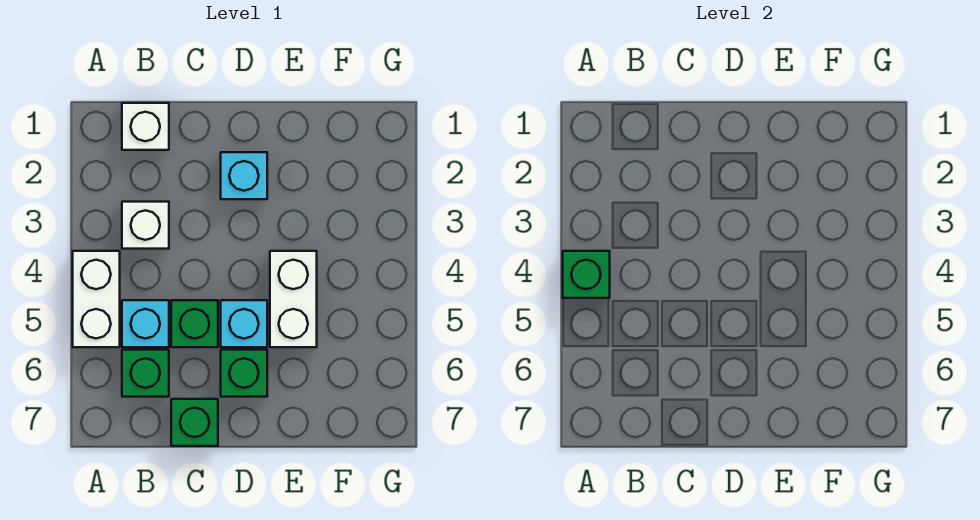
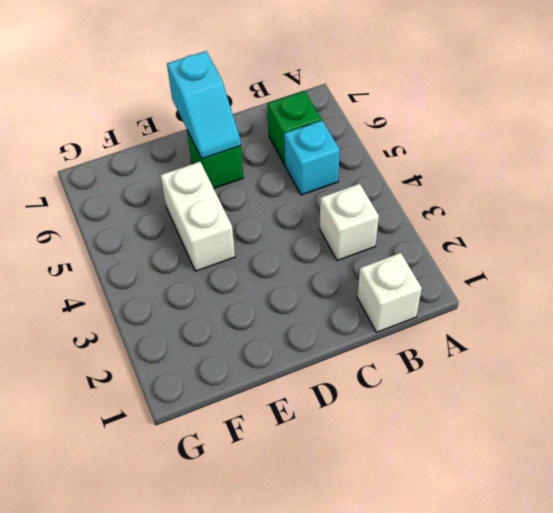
cyan 1x2 slope [167,51,241,159] -> none
none -> white 1x2 brick [73,251,120,347]
none -> green 1x1 brick [171,300,218,347]
none -> green 1x1 brick [171,399,218,446]

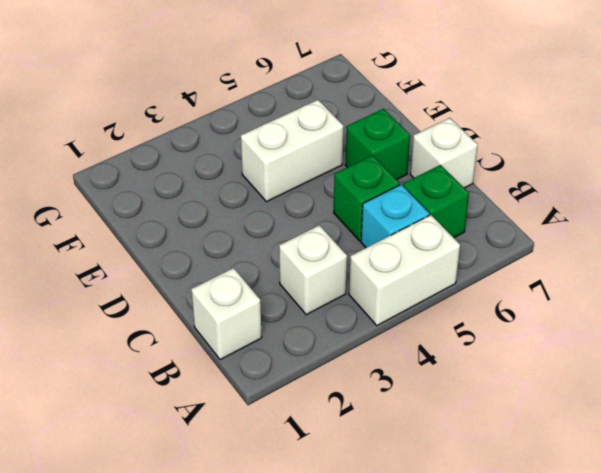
white 1x1 brick [410,118,478,188] -> green 1x1 brick [171,399,218,446]
none -> cyan 1x1 brick [221,152,267,199]
none -> cyan 1x1 brick [221,300,267,347]
none -> green 1x1 brick [563,251,610,298]

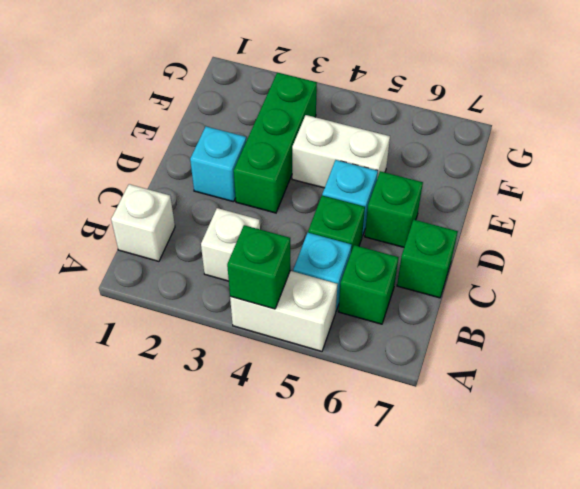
green 1x3 brick [234,72,317,213] -> none

